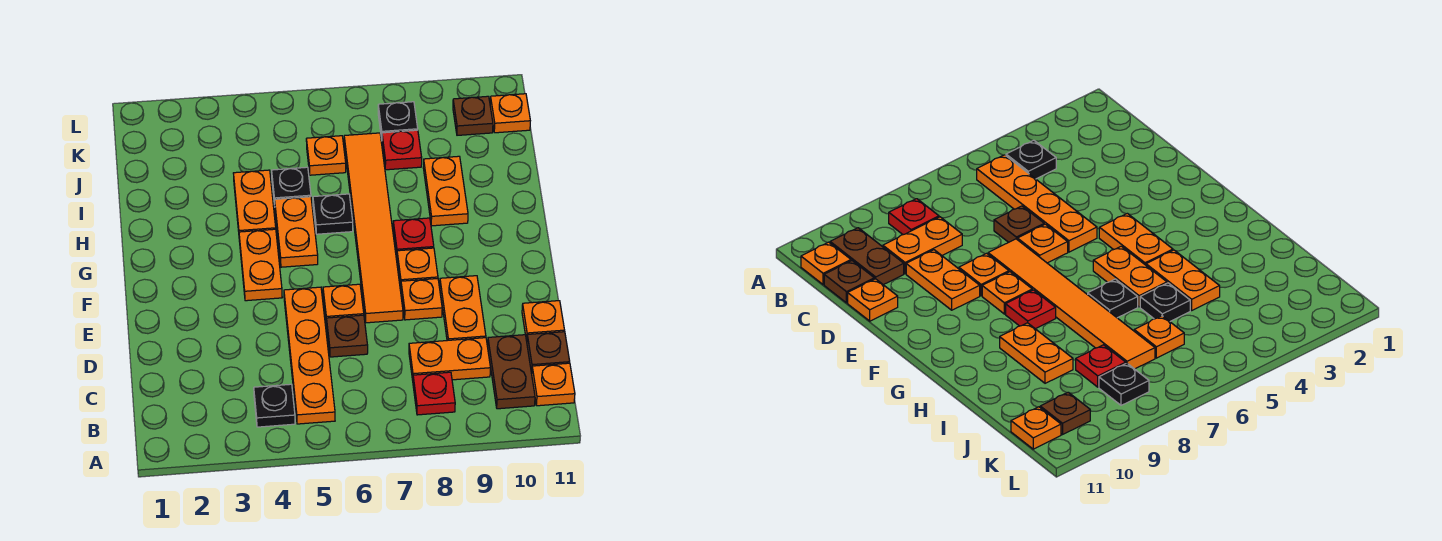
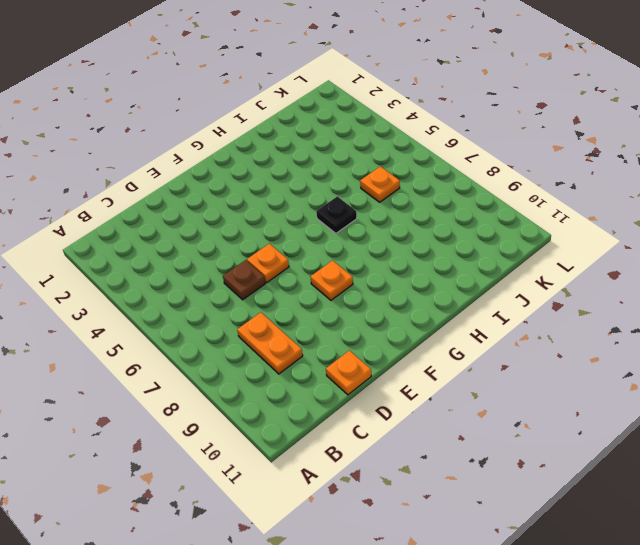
none -> black 1x1 plate [254,384,295,427]
none -> orange 1x4 plate [284,287,335,424]
none -> red 1x1 plate [413,372,455,415]

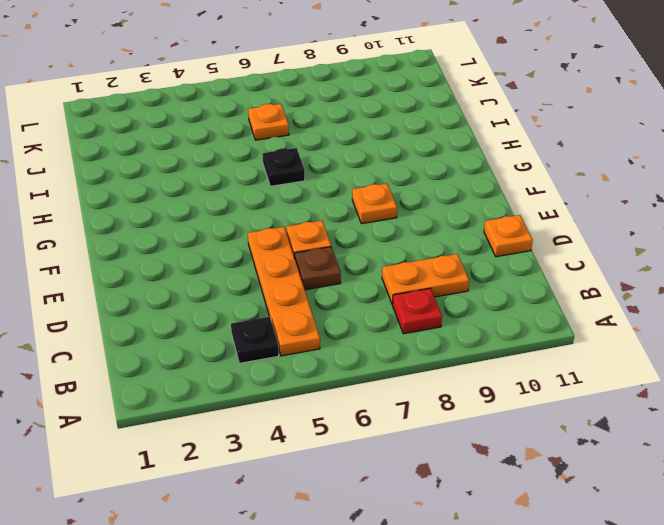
none -> brown 1x2 plate [488,335,535,409]
none -> orange 1x1 plate [532,363,575,406]
none -> brown 1x1 plate [527,332,570,373]

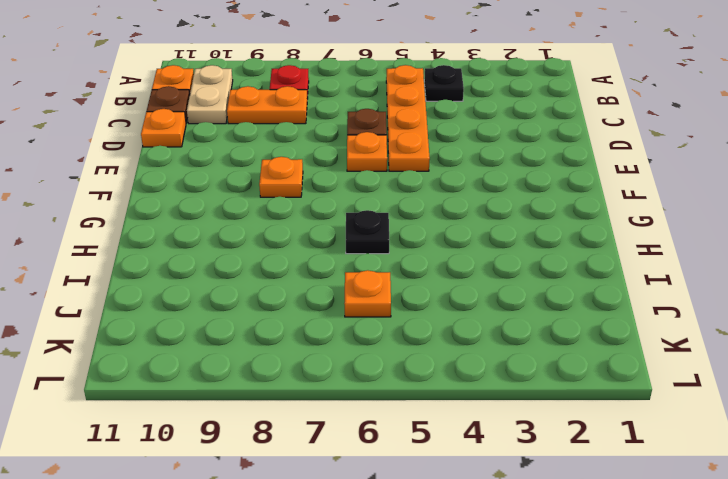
tan 1x2 plate [187,65,233,124] -> brown 1x2 plate [488,335,535,409]
none -> orange 1x2 plate [440,276,486,341]
none -> orange 1x6 tile [344,133,403,323]
none -> orange 1x1 plate [401,279,442,320]

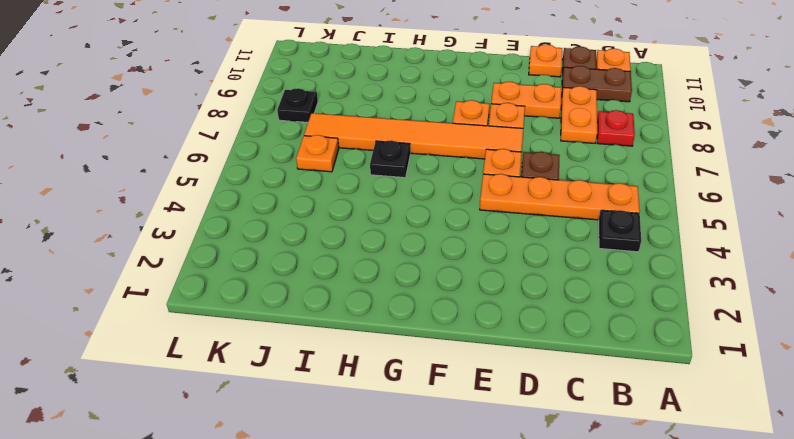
none -> orange 1x2 plate [239,229,282,301]
none -> orange 1x2 plate [275,197,318,267]
none -> red 1x1 plate [393,218,434,256]

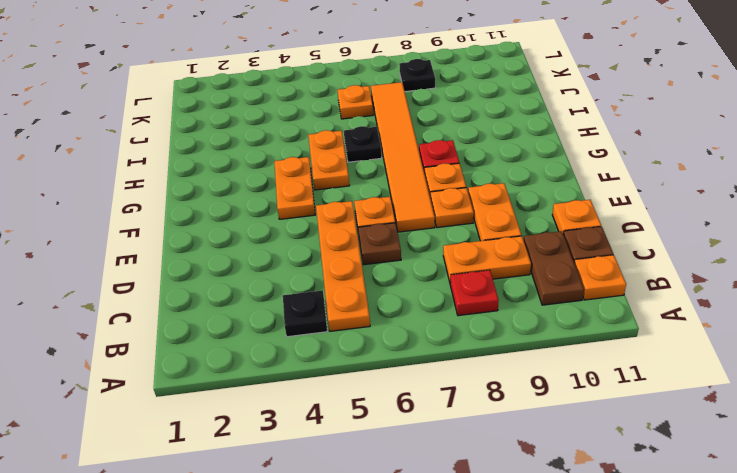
none -> orange 1x2 plate [233,170,276,232]
none -> orange 1x2 plate [423,156,468,226]
none -> black 1x1 plate [272,167,311,205]

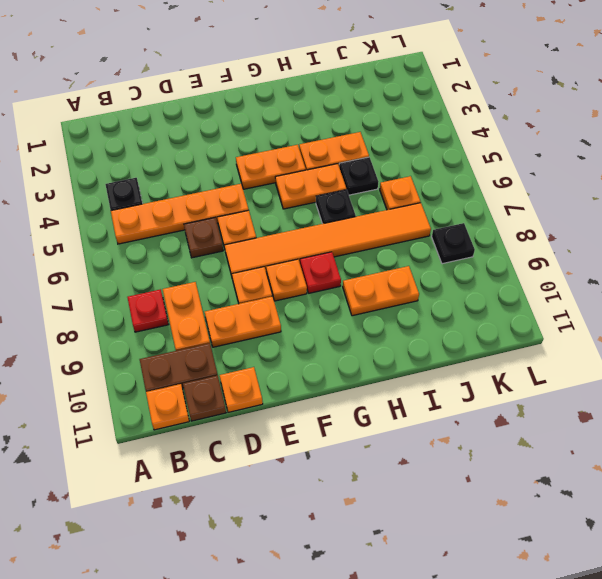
none -> red 1x1 plate [382,130,422,170]
none -> brown 1x1 plate [453,96,493,135]
none -> orange 1x1 plate [490,94,530,133]

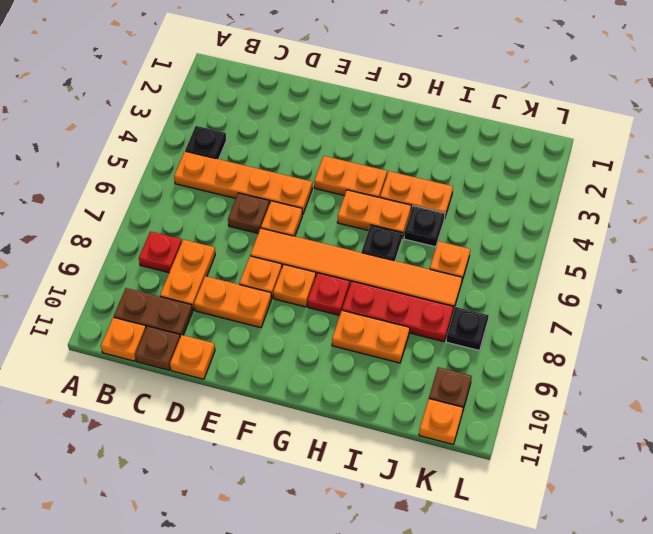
red 1x3 plate [342,281,453,342] -> red 1x1 plate [382,130,422,170]

